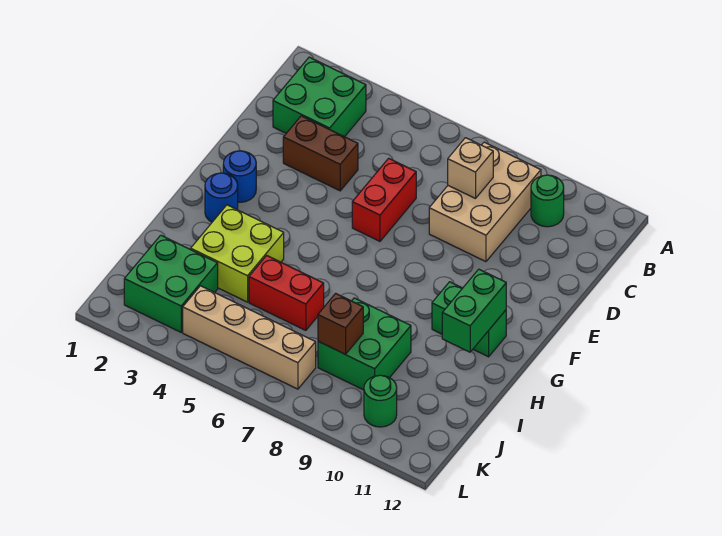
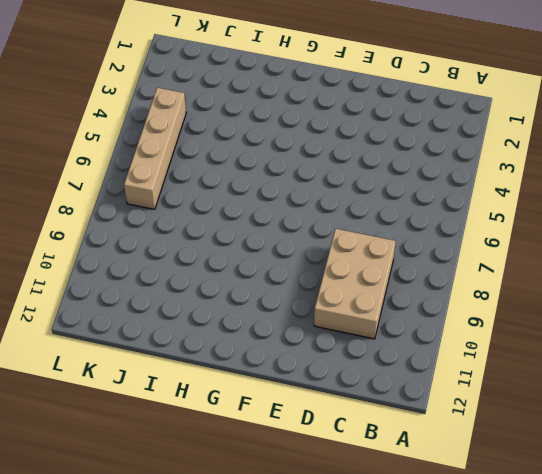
tan 2x3 brick [314,229,395,339] -> tan 2x3 brick turned to [429,142,541,262]
none -> green 2x2 brick [273,57,366,137]
none -> green 1x1 round brick [531,175,564,227]
none -> brown 1x2 brick [283,116,358,191]

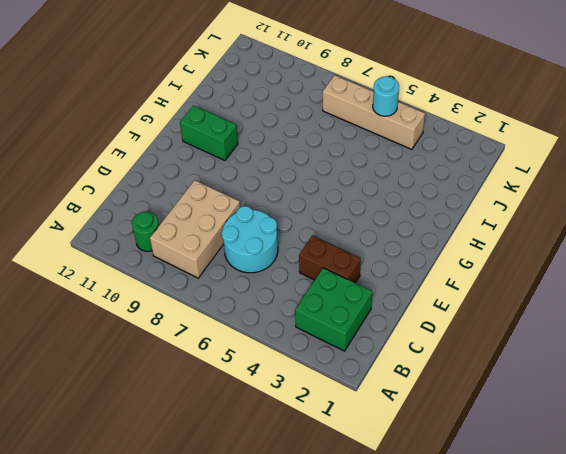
cyan 2x2 round brick [222,206,278,273] -> red 1x2 brick [352,158,416,241]
cyan 1x1 round brick [373,76,399,116] -> none
none -> blue 1x1 round brick [223,151,256,202]
none -> blue 1x1 round brick [205,173,238,222]
none -> lime 2x2 brick [191,205,284,302]

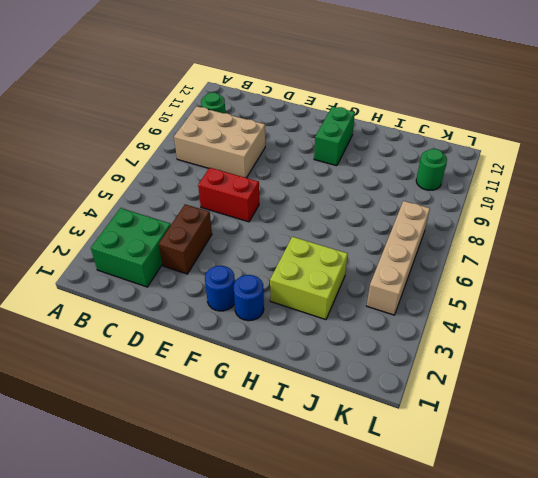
none -> red 1x2 brick [249,256,324,330]
none -> green 2x2 brick [318,298,411,390]
none -> green 2x2 brick [124,235,218,332]

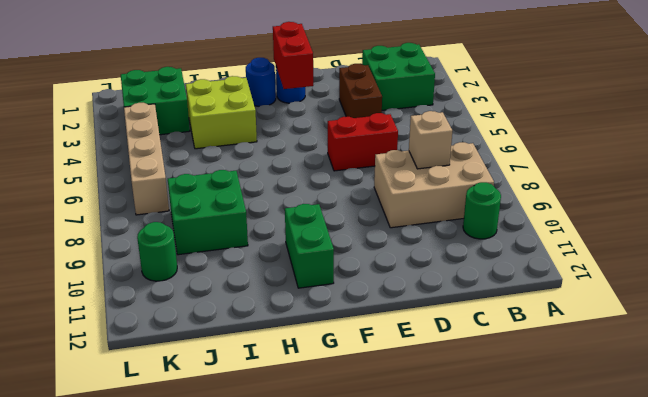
red 1x2 brick [273,22,313,89] -> red 1x2 brick moved to [249,256,324,330]
none -> green 1x2 brick [442,269,506,352]
none -> brown 1x1 brick [318,293,363,354]

